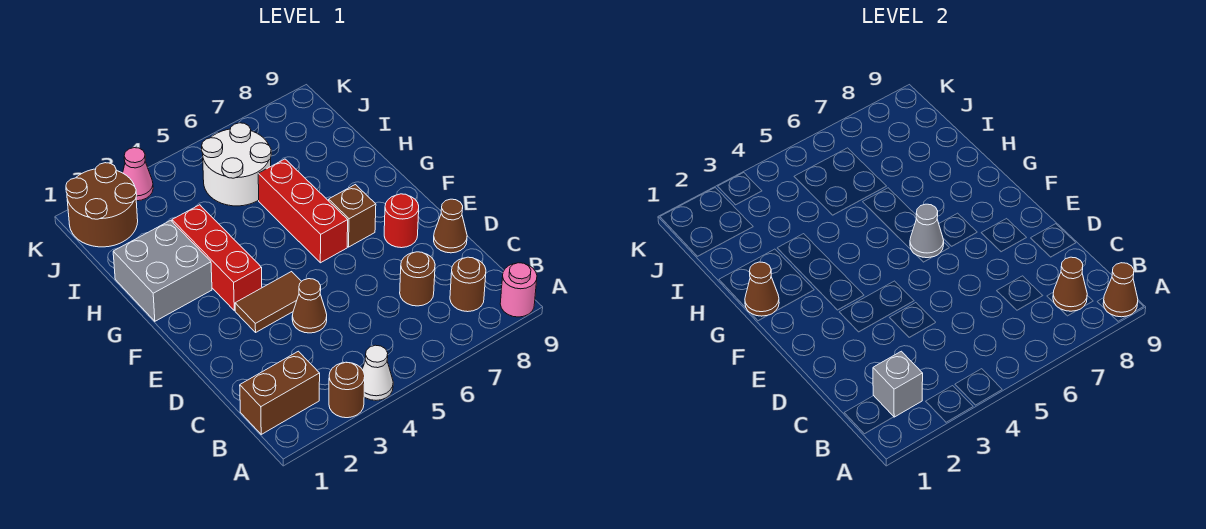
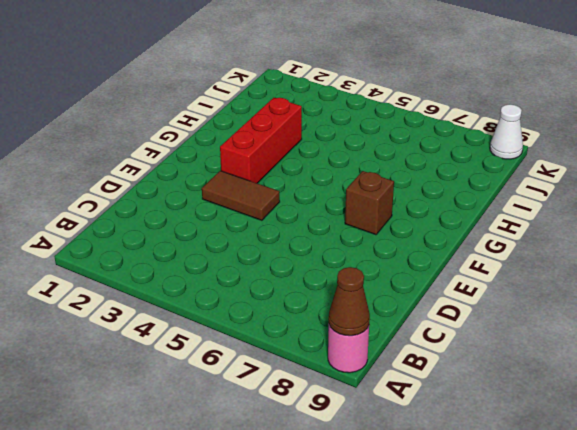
white 1x1 cone [490,104,523,159] -> white 1x1 cone moved to [362,345,393,400]
none -> brown 1x1 round brick [329,362,365,418]
none -> brown 1x2 brick [240,351,320,434]
none -> brown 1x1 round brick [450,257,486,312]

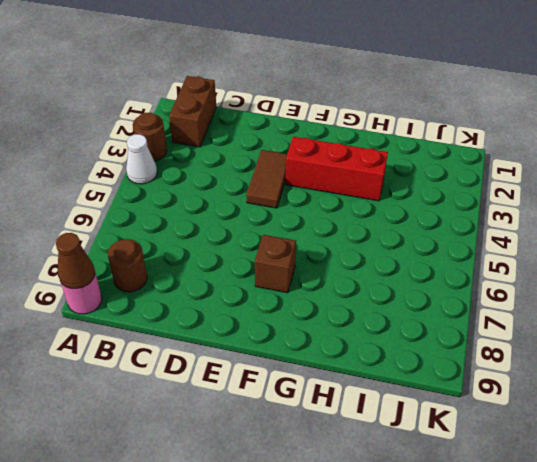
none -> brown 1x1 round brick [400,252,435,306]
none -> brown 1x1 cone [292,279,327,333]
none -> brown 1x1 cone [434,199,467,253]

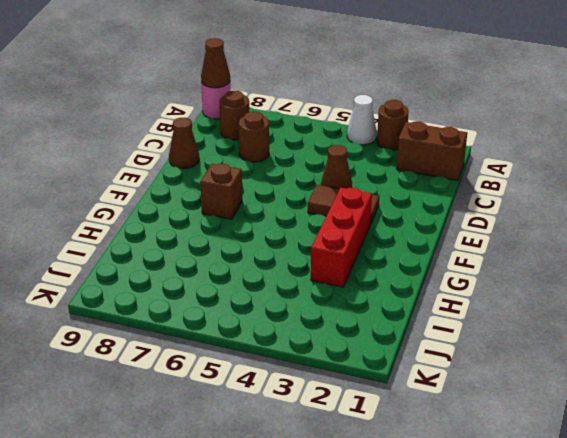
none -> red 1x1 round brick [384,194,419,248]
none -> red 1x3 brick [258,159,348,263]
none -> grey 2x2 brick [113,220,212,321]

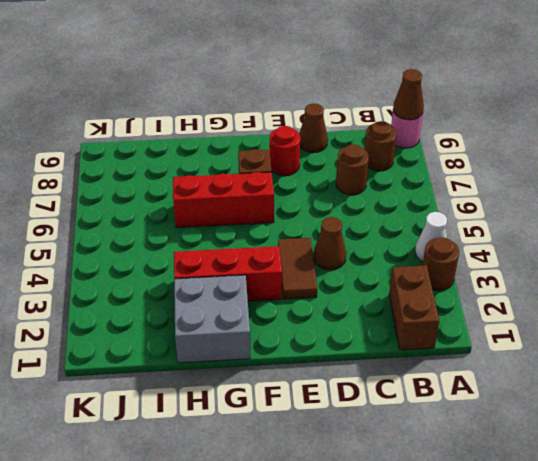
none -> white 2x2 round brick [202,123,271,206]
none -> brown 2x2 round brick [66,163,138,247]
none -> pink 1x1 cone [123,148,153,201]

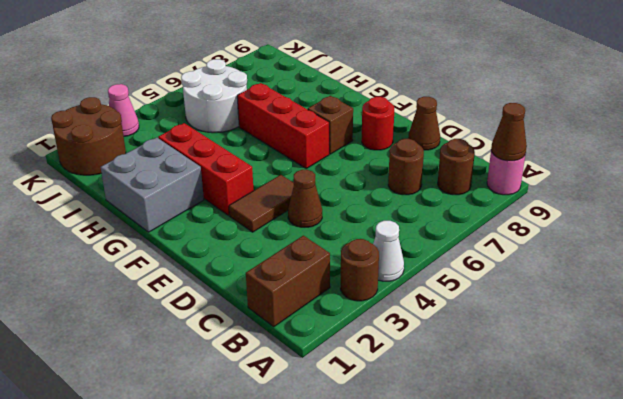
none -> grey 1x1 brick [873,351,923,417]
none -> brown 1x1 cone [1053,257,1087,311]
none -> grey 1x1 cone [910,204,944,258]

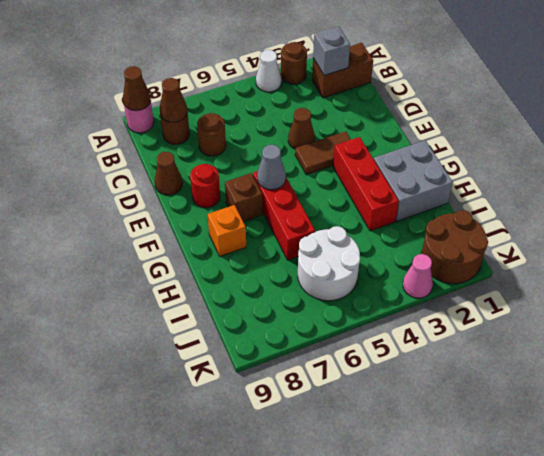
orange 1x1 brick [208,205,246,256] -> none
none -> brown 1x1 cone [745,262,779,316]

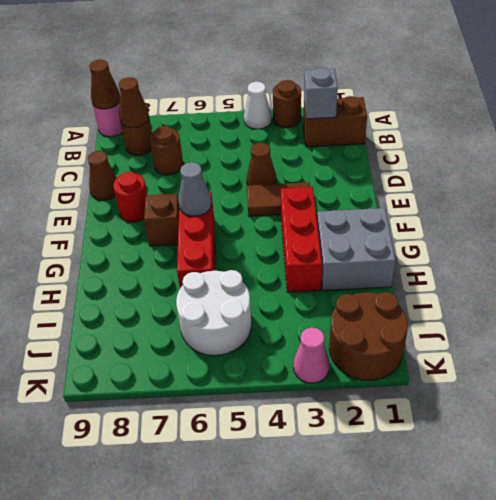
none -> brown 1x1 cone [745,262,779,316]

